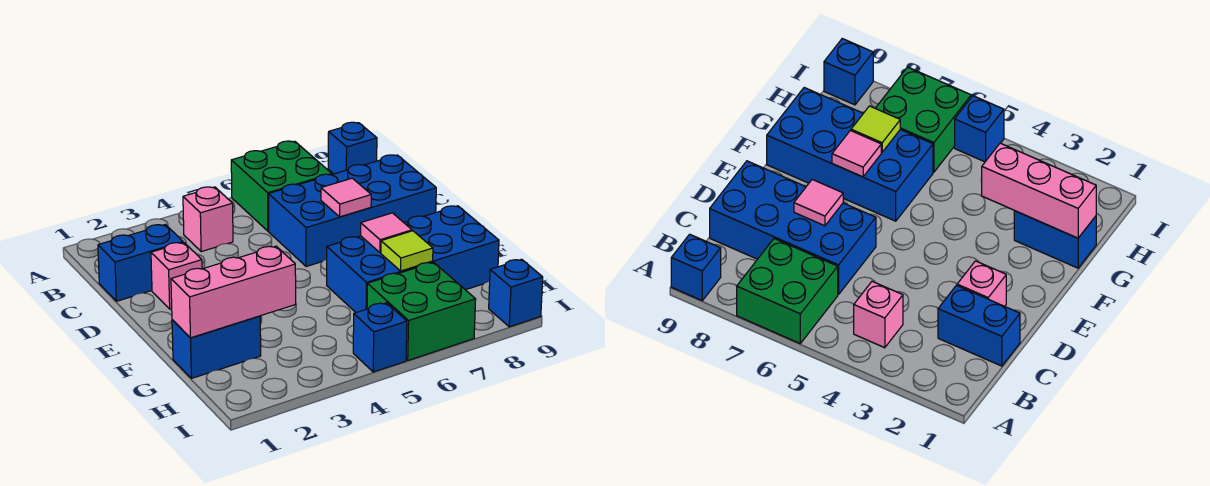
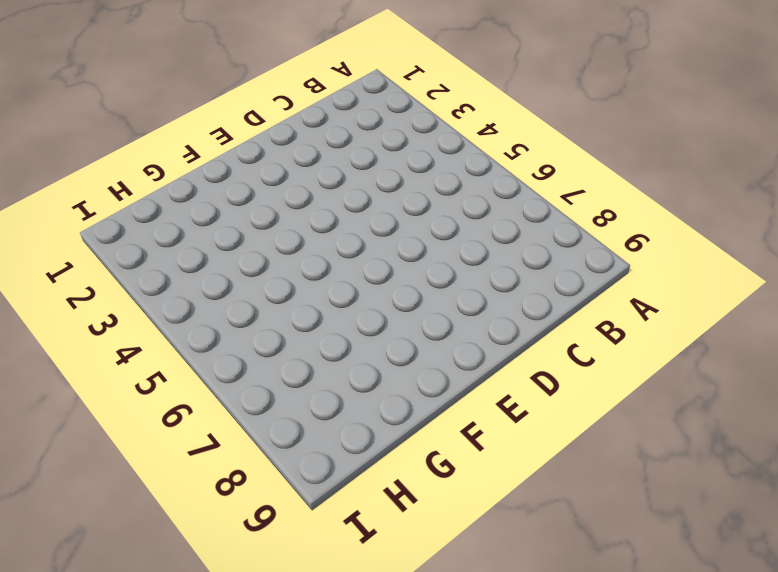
none -> green 2x2 brick [231,141,332,231]
none -> blue 1x1 brick [328,122,377,174]
none -> pink 1x1 brick [183,187,233,252]

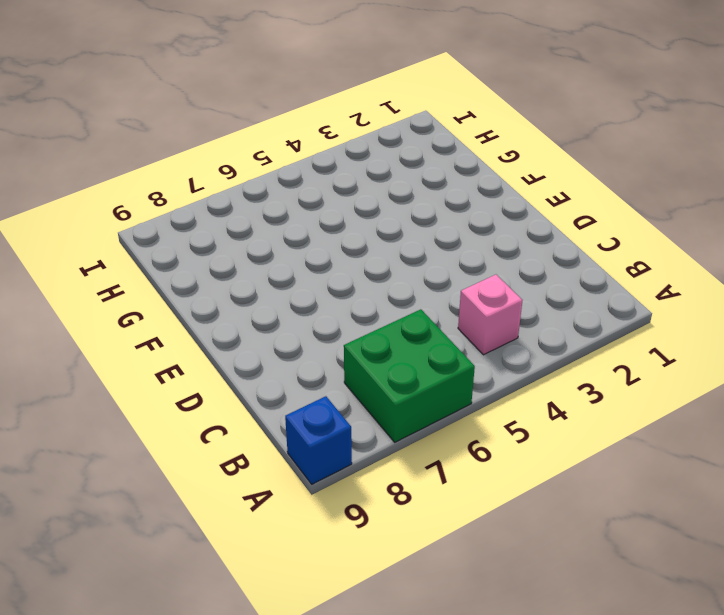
none -> blue 1x2 brick [98,225,183,301]
none -> blue 2x4 brick [269,155,436,267]
none -> pink 1x1 brick [151,242,202,309]

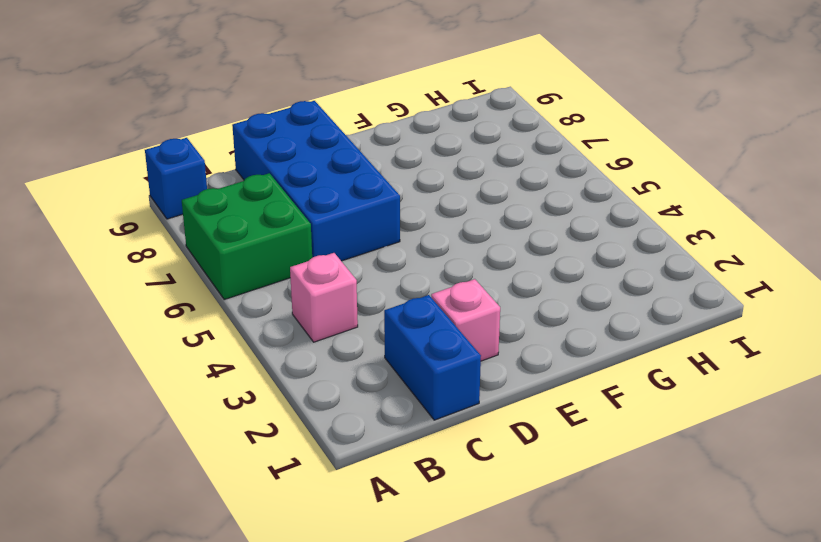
none -> blue 2x4 brick [327,206,499,312]
none -> blue 1x2 brick [172,316,261,378]
none -> green 2x2 brick [367,262,476,360]

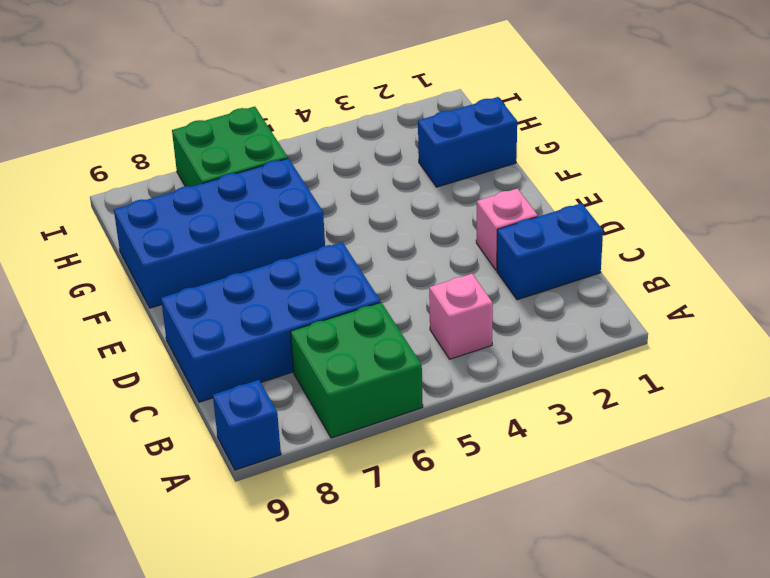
none -> blue 1x1 brick [353,303,407,372]
none -> blue 1x1 brick [489,259,543,327]
none -> pink 1x1 tile [321,178,371,217]

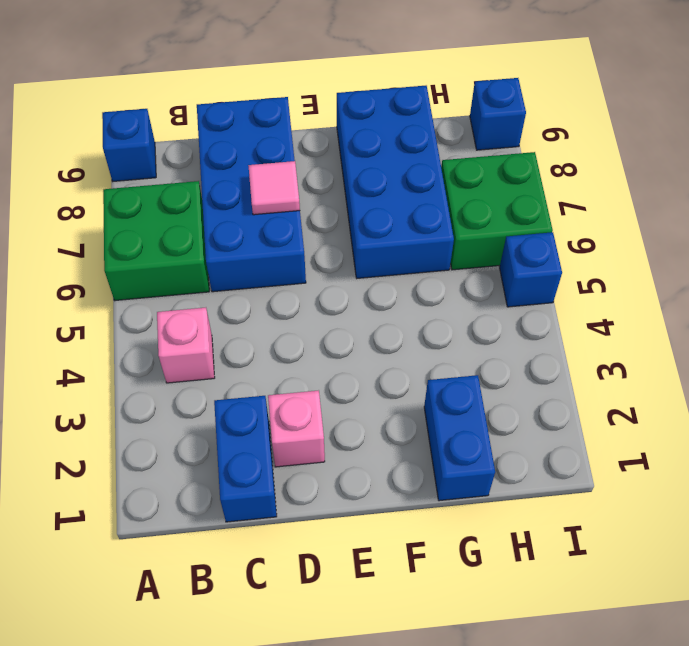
none -> pink 1x1 tile [361,213,412,253]
none -> pink 1x3 brick [171,246,296,338]
none -> lime 1x1 tile [381,231,433,271]

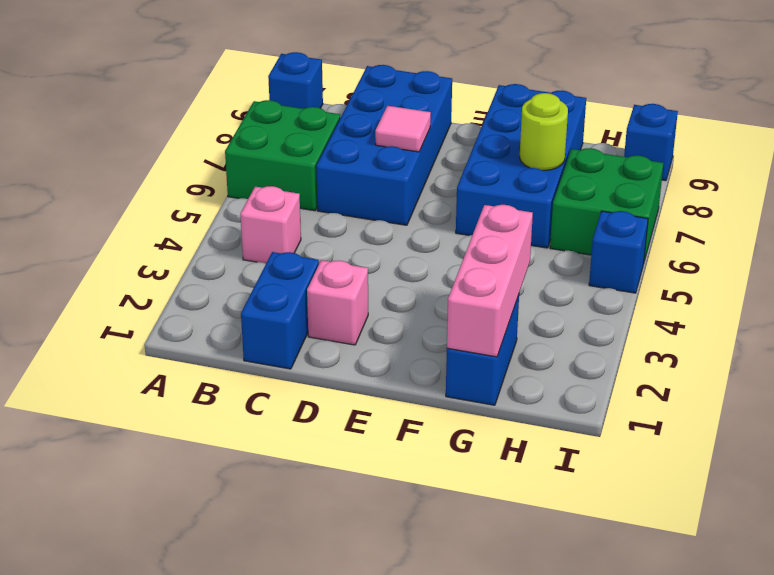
lime 1x1 round brick [520,93,568,170] -> lime 1x1 tile [381,231,433,271]
none -> pink 1x1 tile [361,213,412,253]

